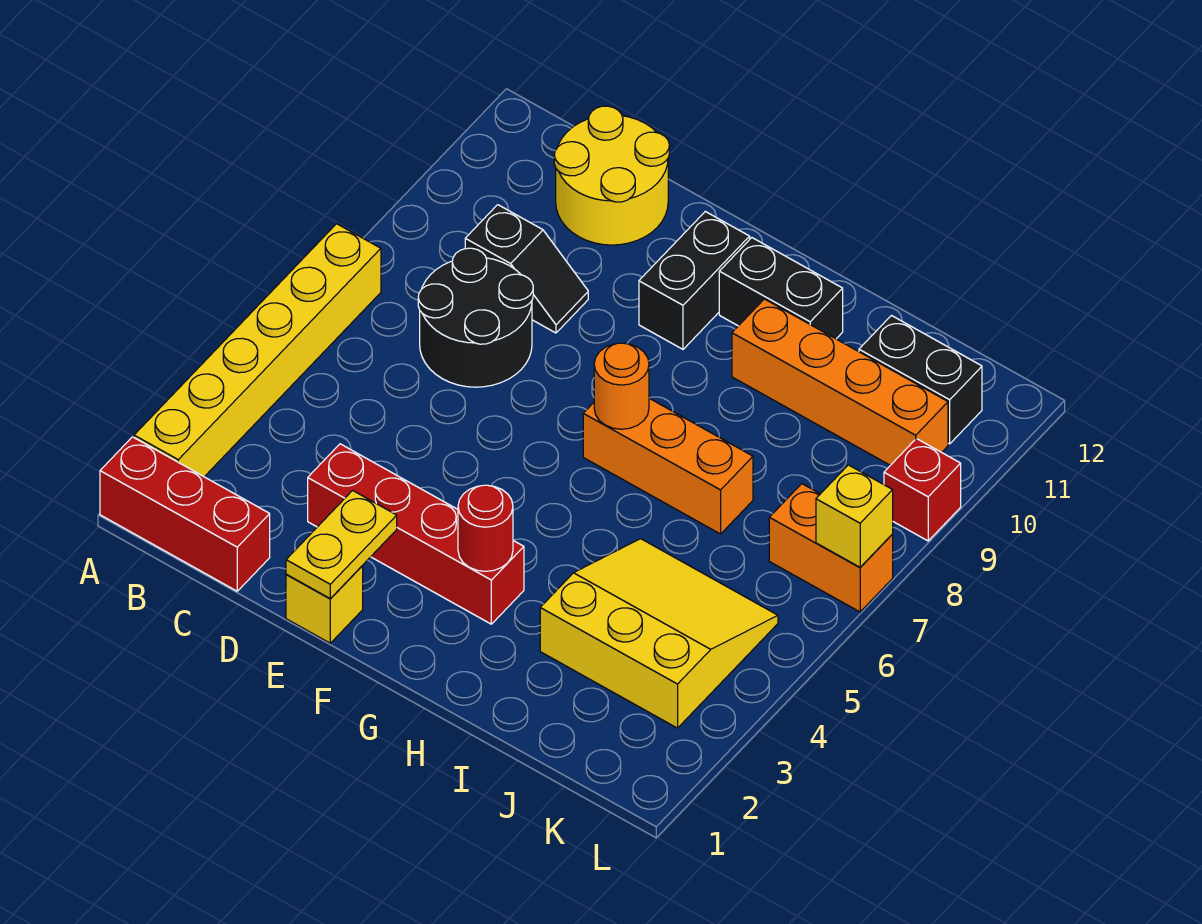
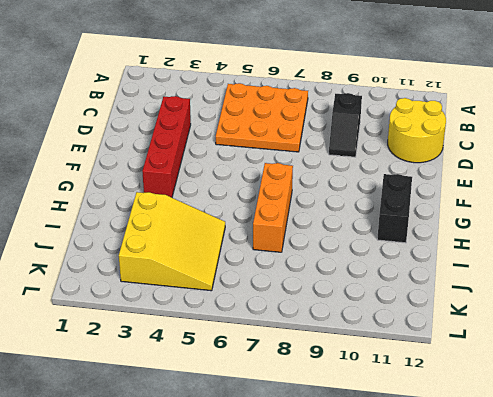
orange 3x3 plate [216,83,308,152] -> black 2x2 round brick [418,248,533,387]
none -> red 1x3 brick [100,437,270,591]
none -> yellow 1x6 brick [134,224,381,477]
none -> yellow 1x1 brick [286,566,363,643]

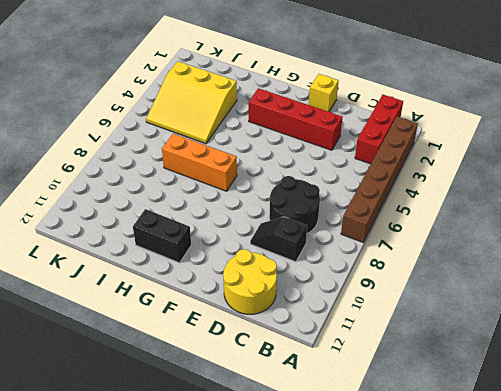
brown 1x6 brick [341,117,418,242] -> yellow 1x6 brick [134,224,381,477]
red 1x3 brick [355,95,403,164] -> red 1x3 brick turned to [100,437,270,591]
none -> black 1x2 brick [639,212,750,349]
none -> orange 1x4 brick [732,299,948,465]
none -> black 1x2 brick [859,316,982,444]

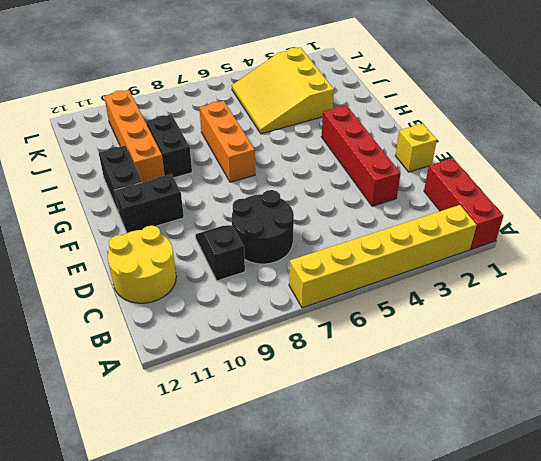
black 1x2 brick [146,114,192,178] -> black 1x2 brick moved to [859,316,982,444]
none -> orange 1x2 brick [769,484,893,612]
none -> red 1x1 brick [884,439,961,541]
none -> yellow 1x2 plate [286,491,397,599]

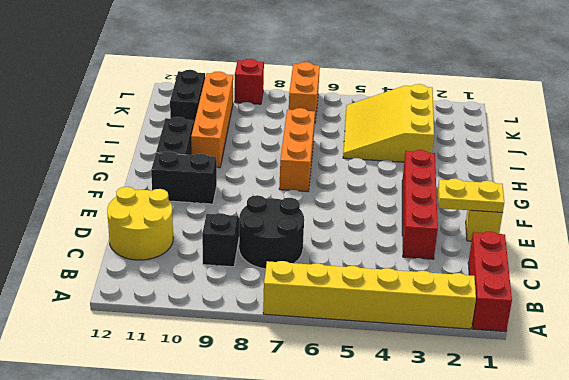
none -> red 1x1 round brick [458,485,513,571]
none -> orange 1x1 round brick [594,343,649,429]
none -> yellow 1x1 brick [816,465,893,567]

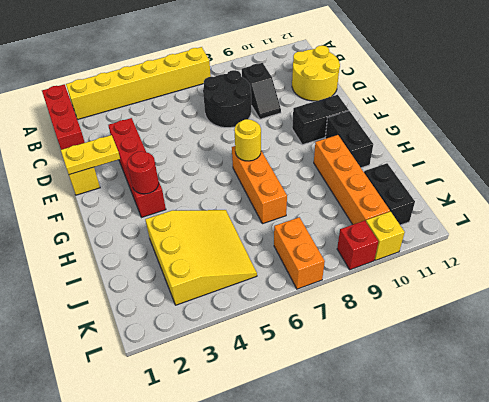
yellow 1x1 round brick [234,119,261,161] -> orange 1x1 round brick [594,343,649,429]
yellow 1x1 brick [366,211,405,260] -> yellow 1x1 brick moved to [816,465,893,567]

